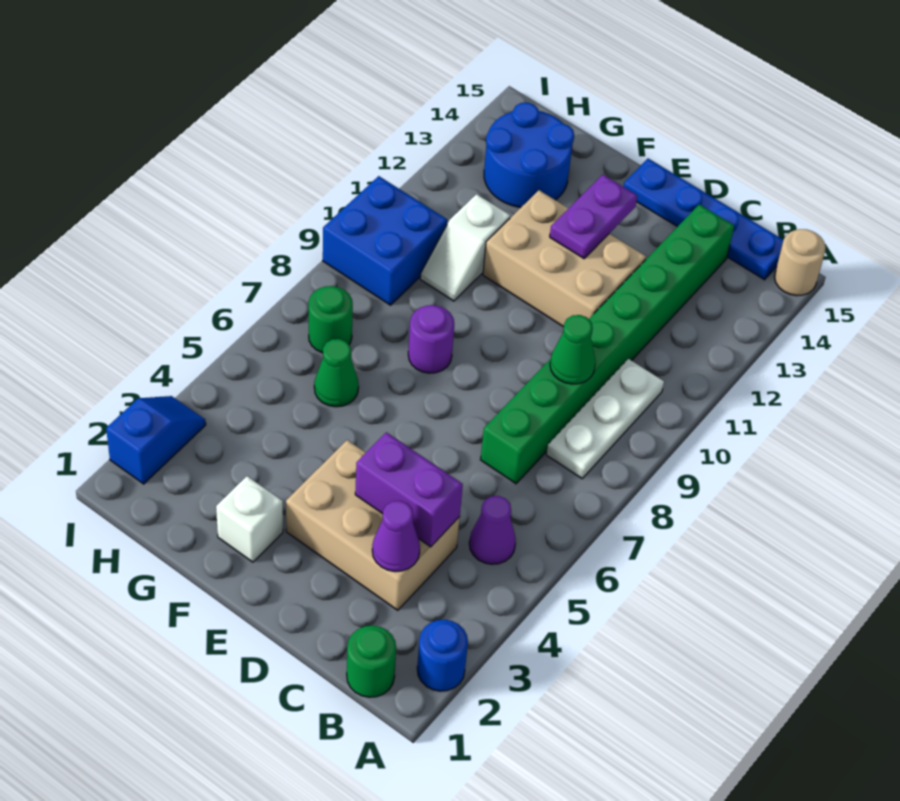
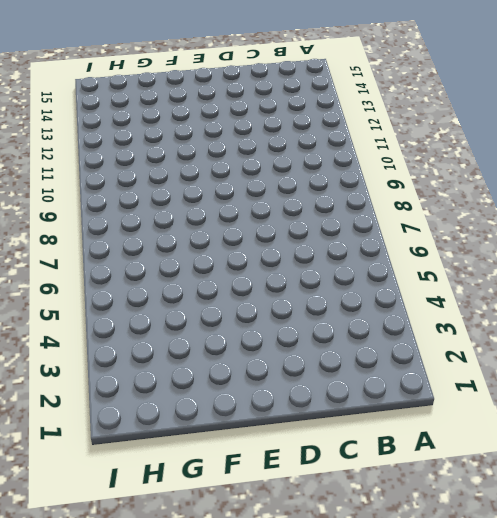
none -> blue 1x1 round brick [417,620,468,691]
none -> tan 1x1 round brick [775,229,826,296]
none -> green 1x1 round brick [347,626,396,697]

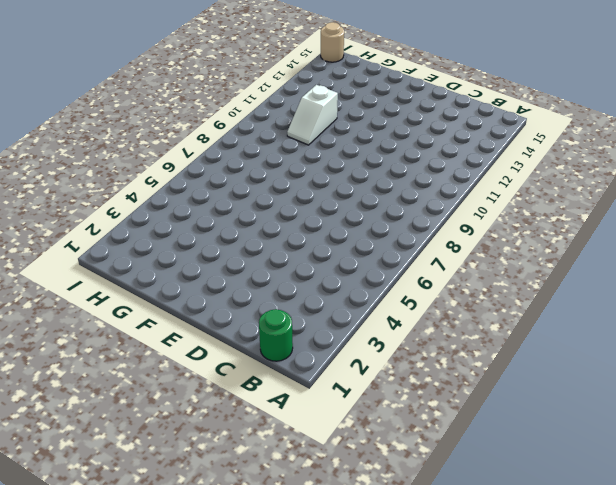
tan 1x1 round brick [321,22,344,62] -> tan 1x1 round brick moved to [775,229,826,296]
none -> blue 1x1 round brick [417,620,468,691]
none -> purple 1x1 cone [469,496,516,564]
none -> white 1x3 plate [546,359,664,478]

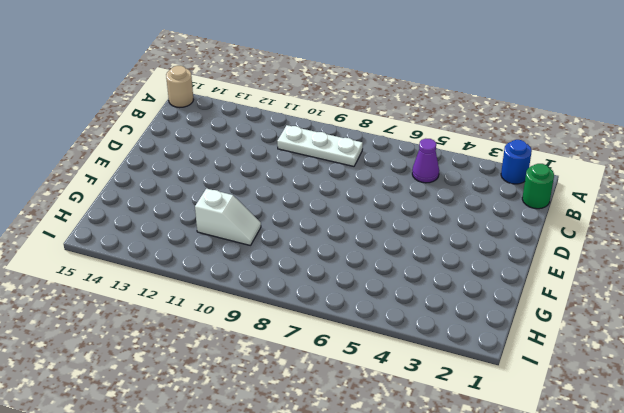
none -> blue 1x4 plate [624,159,783,280]
none -> tan 2x3 brick [286,440,460,610]
none -> green 1x8 brick [481,204,734,484]

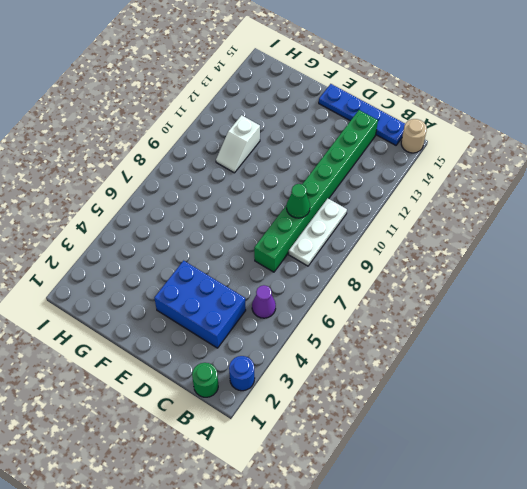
blue 2x3 brick [154,261,246,348] -> tan 2x3 brick [286,440,460,610]
none -> tan 2x3 brick [483,190,646,327]
none -> white 1x1 brick [216,476,283,562]
none -> purple 1x1 round brick [408,305,454,373]

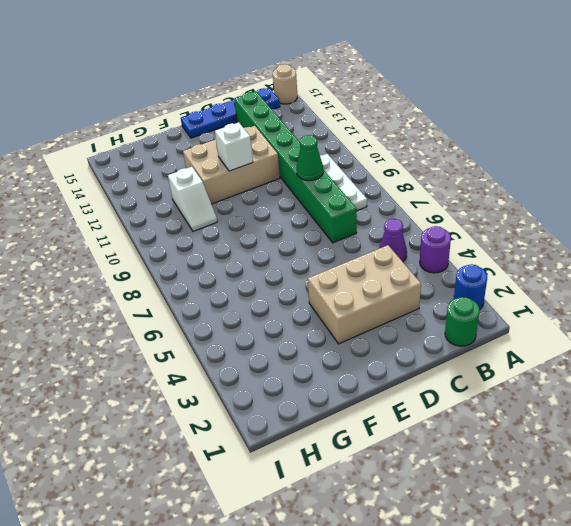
purple 1x1 round brick [420,226,451,273] -> purple 1x1 round brick moved to [408,305,454,373]
white 1x1 brick [215,122,253,171] -> white 1x1 brick moved to [216,476,283,562]
none -> green 1x1 cone [314,339,359,407]
none -> blue 2x2 round brick [484,103,574,207]
none -> green 1x1 round brick [309,286,353,353]

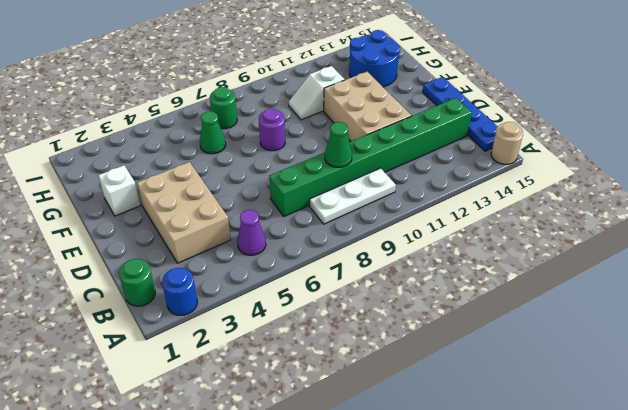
none -> blue 2x2 brick [323,176,447,305]
none -> blue 1x2 slope [106,396,206,484]
none -> purple 1x1 cone [372,501,420,572]

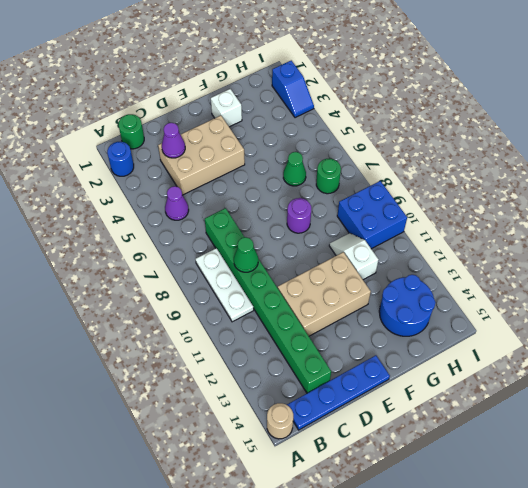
none -> purple 1x2 brick [355,432,463,547]
none -> purple 1x2 plate [550,175,637,259]

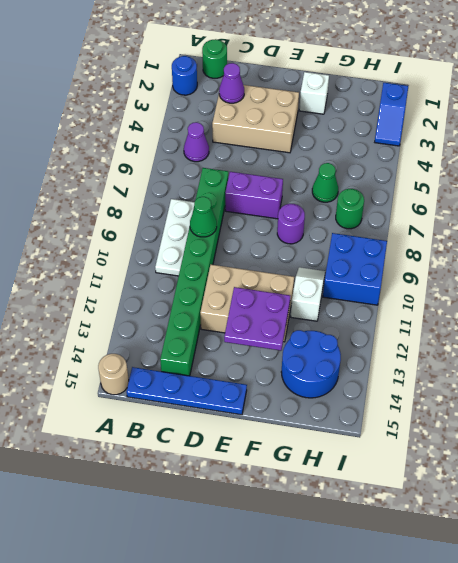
purple 1x2 brick [225,172,283,219] -> purple 1x2 brick moved to [355,432,463,547]
purple 2x2 plate [224,287,290,351] -> purple 1x2 plate [550,175,637,259]

